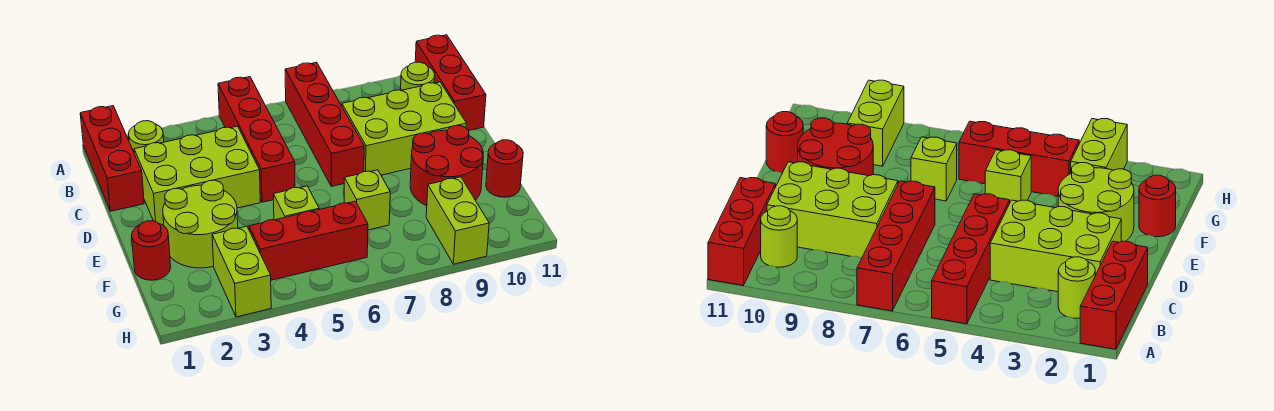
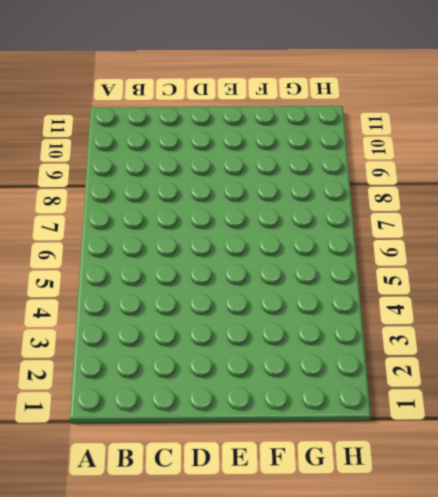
none -> red 1x3 brick [80,106,144,211]
none -> red 1x4 brick [218,77,295,202]
none -> red 1x4 brick [285,62,364,186]

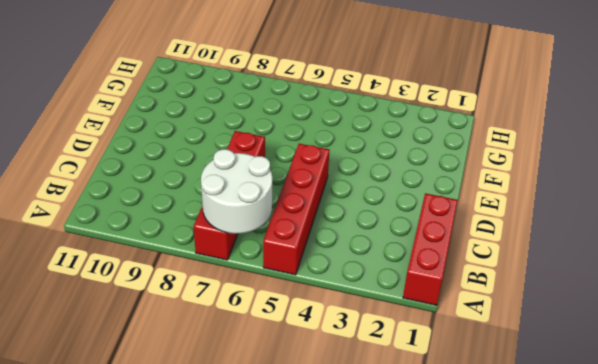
white 2x2 round brick [201,149,272,234] -> none
none -> red 1x3 brick [415,35,486,131]
none -> lime 1x1 round brick [129,121,164,152]
none -> lime 1x1 round brick [401,62,435,90]

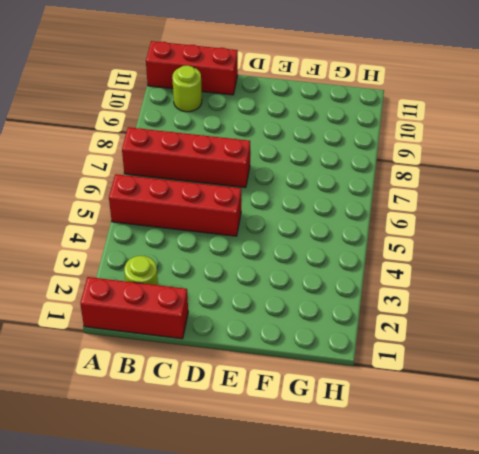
none -> lime 2x3 brick [134,126,260,225]
none -> lime 2x3 brick [342,82,466,175]
none -> lime 2x2 round brick [163,180,238,268]

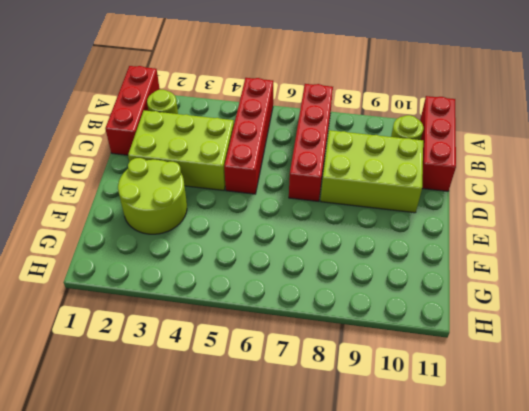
none -> red 2x2 round brick [410,125,483,206]
none -> red 1x1 round brick [132,221,171,280]
none -> lime 1x1 brick [273,186,319,220]

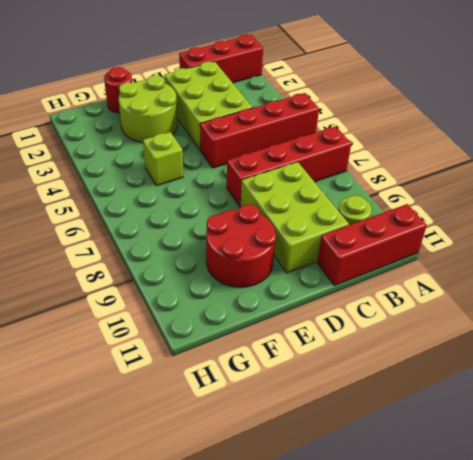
none -> lime 1x1 round brick [129,121,164,152]
none -> lime 1x1 brick [344,170,390,230]
none -> red 1x1 round brick [486,140,523,197]

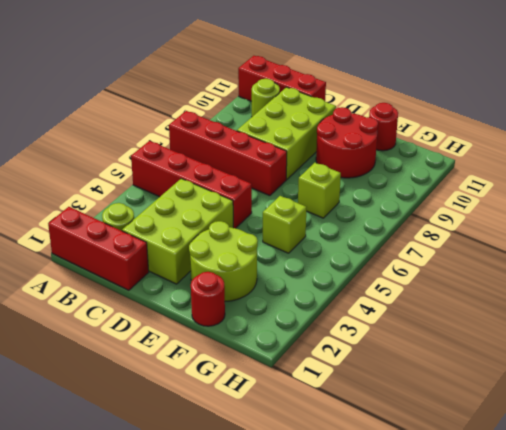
none -> lime 1x2 brick [212,226,271,317]
none -> red 1x3 brick [249,201,368,280]
none -> lime 1x2 brick [426,177,489,264]

